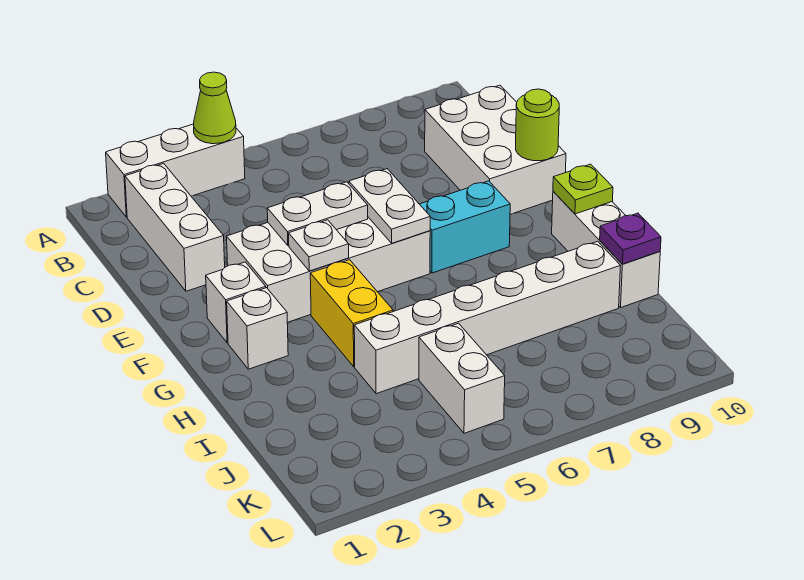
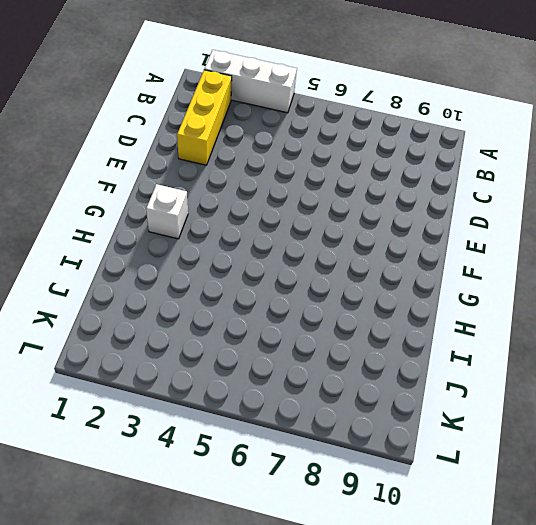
yellow 1x3 brick [177,70,232,165] -> white 1x3 brick [125,163,225,291]
none -> white 2x3 brick [425,85,566,214]
none -> white 2x4 brick [227,217,430,322]
none -> white 1x1 brick [206,262,266,343]

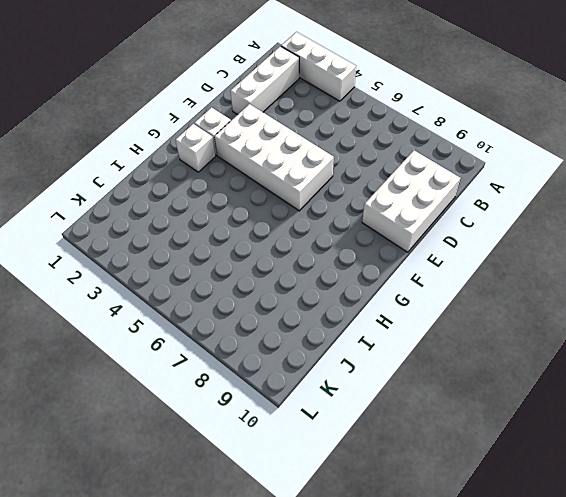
none -> cyan 1x2 brick [420,181,510,273]
none -> yellow 1x2 brick [310,260,393,367]
none -> white 1x3 brick [552,191,660,307]

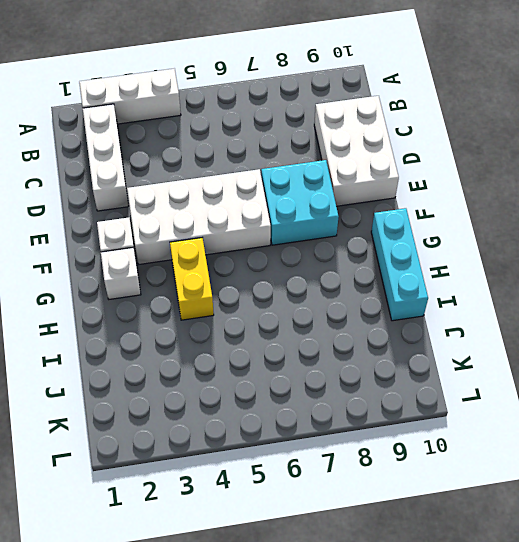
cyan 2x2 brick [261,160,339,245] -> cyan 1x2 brick [420,181,510,273]
cyan 1x3 brick [371,208,428,321] -> white 1x3 brick [552,191,660,307]
none -> white 1x6 brick [354,241,620,394]
none -> white 1x2 brick [419,323,505,433]
none -> lime 1x1 cone [194,72,236,144]

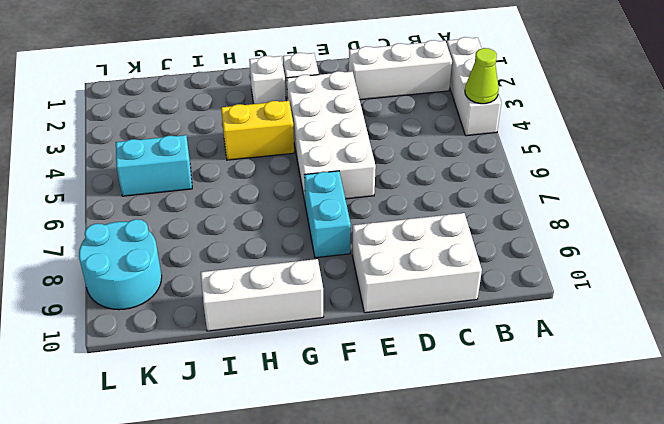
cyan 1x2 brick [116,135,192,196] -> white 1x2 brick [419,323,505,433]
cyan 2x2 round brick [79,219,162,310] -> none
none -> white 1x6 brick [354,241,620,394]
none -> white 1x2 plate [267,182,368,246]
none -> white 1x2 plate [349,169,430,243]

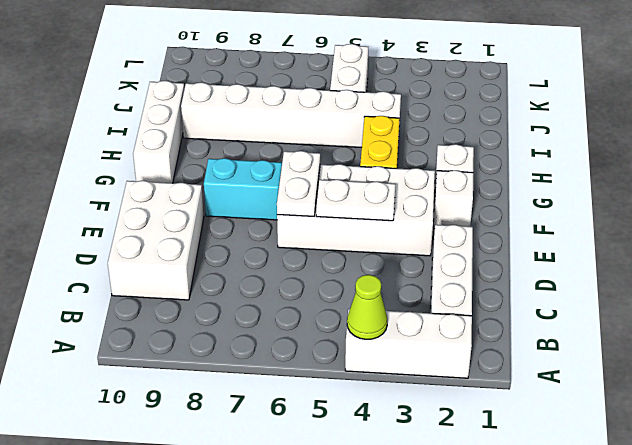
none -> lime 1x1 round brick [516,89,559,161]
none -> white 1x1 plate [289,220,349,271]
none -> lime 1x1 plate [553,164,613,214]

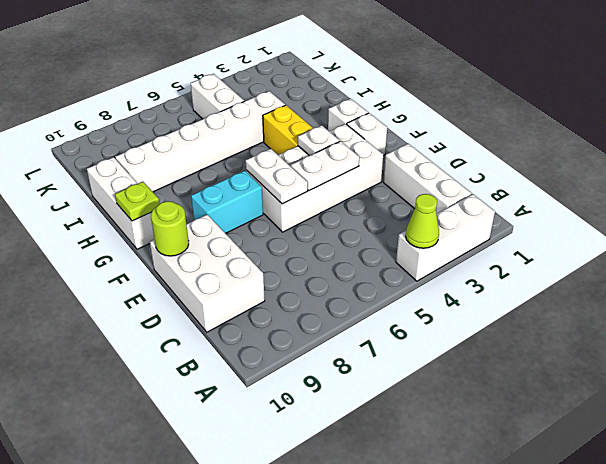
none -> purple 1x1 plate [600,213,661,264]

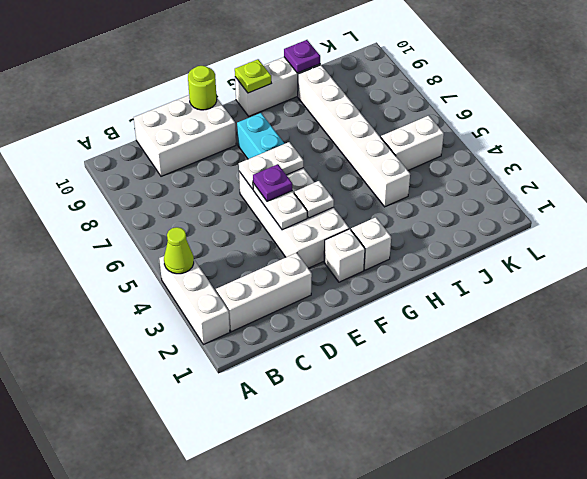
purple 1x1 plate [253,164,292,201] -> none
none -> yellow 1x2 brick [310,260,393,367]

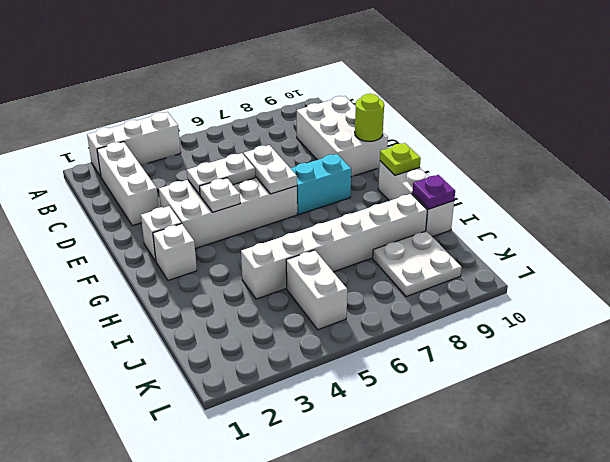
white 2x2 plate [373,231,462,297] -> none
none -> yellow 1x2 brick [310,260,393,367]
none -> lime 1x1 cone [194,72,236,144]

